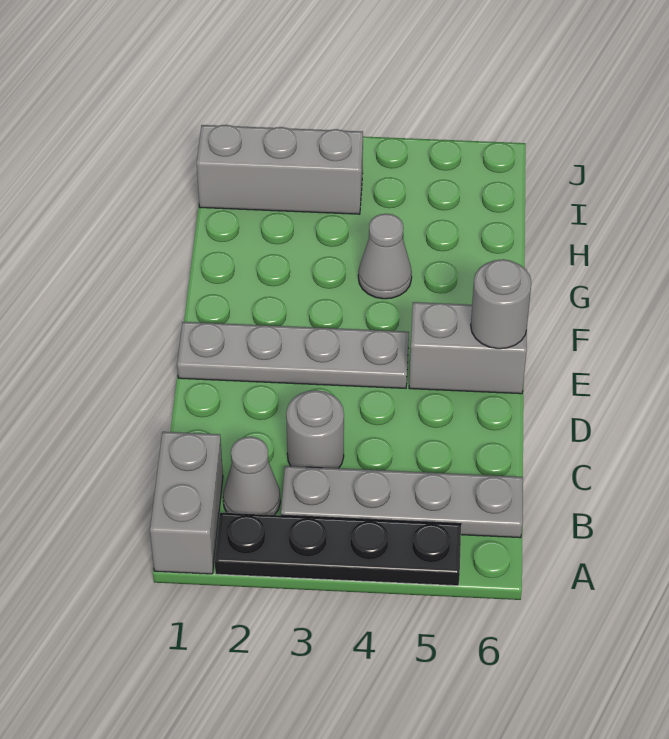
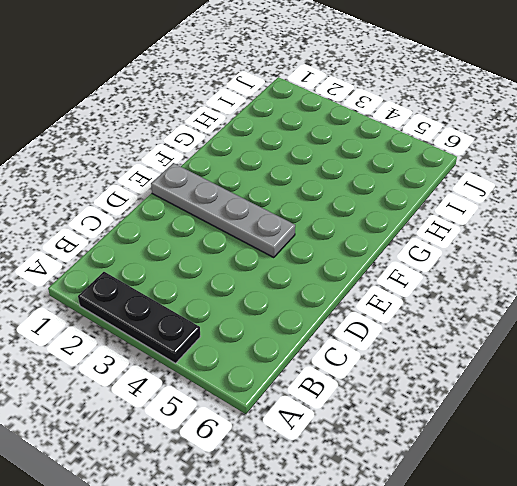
black 1x3 plate [78,272,200,363] -> black 1x4 plate [215,513,461,586]
none -> grey 1x2 brick [150,432,223,574]
none -> grey 1x1 cone [223,437,280,515]

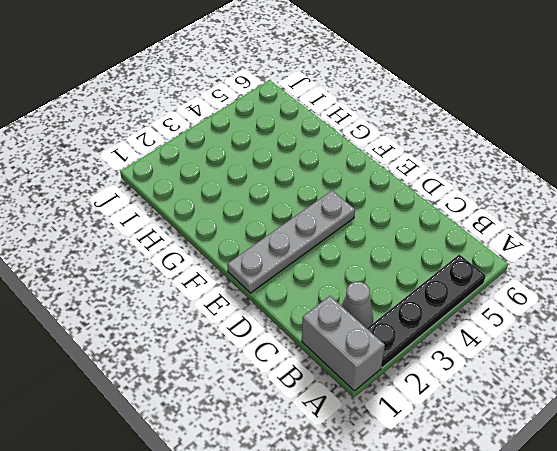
none -> grey 1x4 plate [281,466,523,538]
none -> grey 1x1 round brick [286,390,344,468]

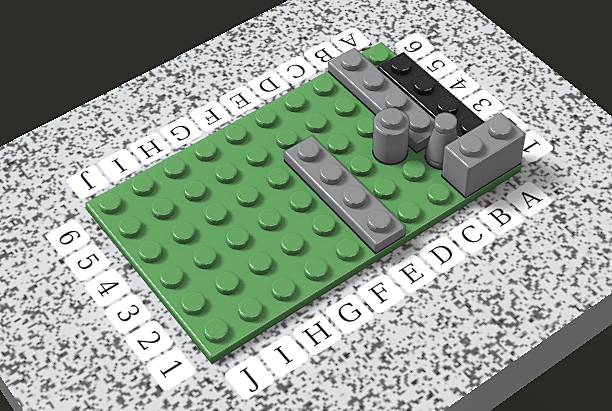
none -> grey 1x2 brick [409,302,527,394]
none -> grey 1x1 cone [358,214,412,299]

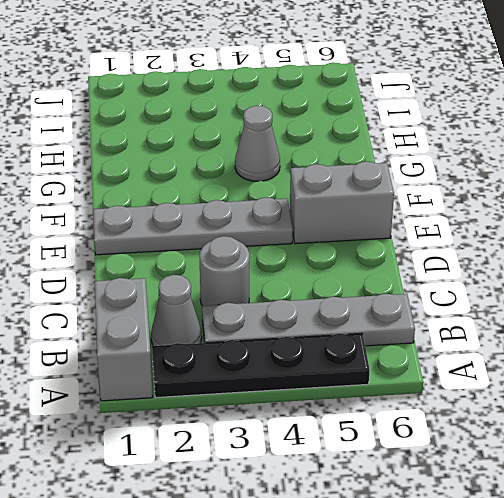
none -> grey 1x3 brick [197,125,363,214]
none -> grey 1x1 round brick [471,259,531,349]

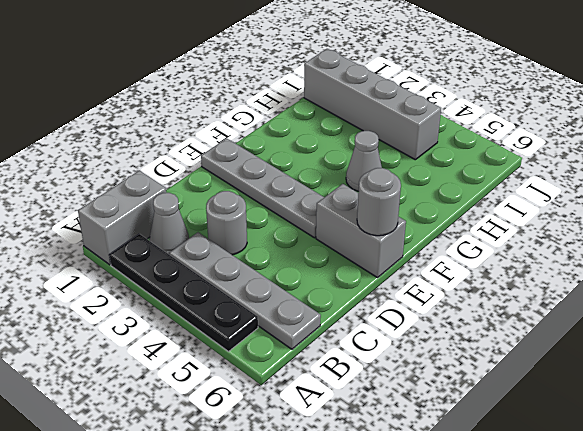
grey 1x4 brick [304,49,441,160] -> grey 1x3 brick [197,125,363,214]

